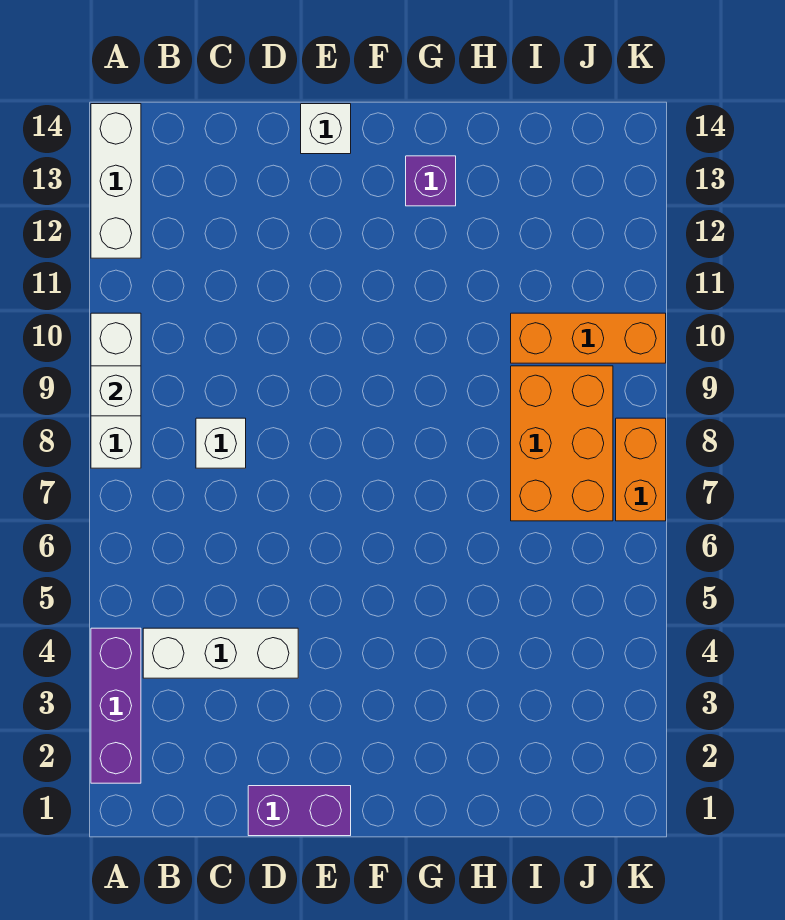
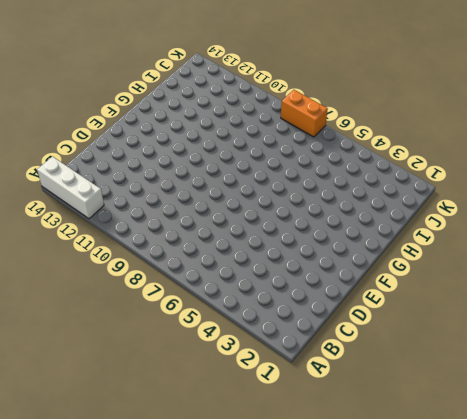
none -> purple 1x3 brick [91,628,141,783]
none -> white 1x3 brick [91,313,141,468]
none -> white 1x3 brick [143,628,298,678]

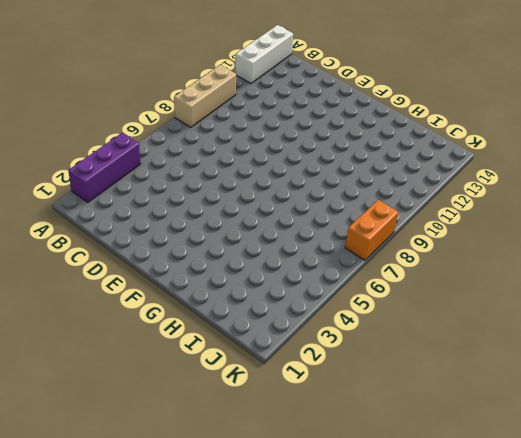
tan 1x3 brick [174,65,236,127] -> white 1x3 brick [91,313,141,468]
none -> white 1x3 brick [143,628,298,678]
none -> white 1x1 brick [196,418,246,468]
none -> purple 1x2 brick [248,786,351,836]

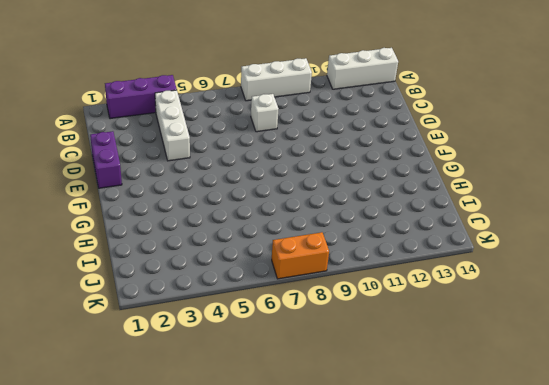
none -> white 1x1 brick [301,104,351,154]
none -> purple 1x1 brick [406,156,456,206]
none -> orange 2x3 brick [511,366,613,521]

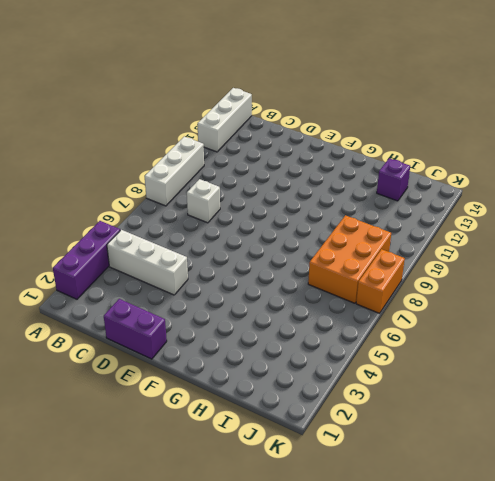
purple 1x1 brick [377,158,410,201] -> purple 1x1 brick moved to [406,156,456,206]
none -> white 1x1 brick [301,104,351,154]
none -> orange 1x3 brick [511,313,666,363]
none -> white 1x1 brick [91,366,141,416]

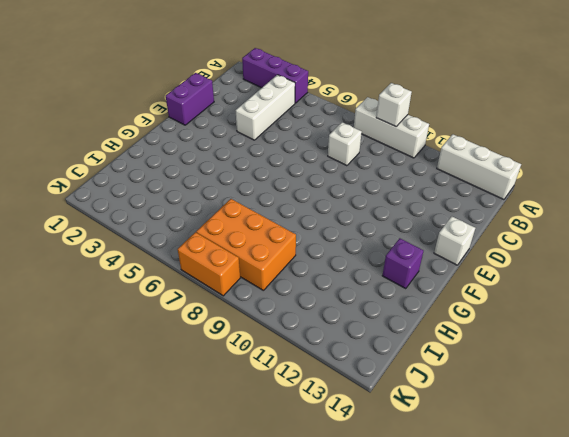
none -> orange 1x3 brick [511,313,666,363]

